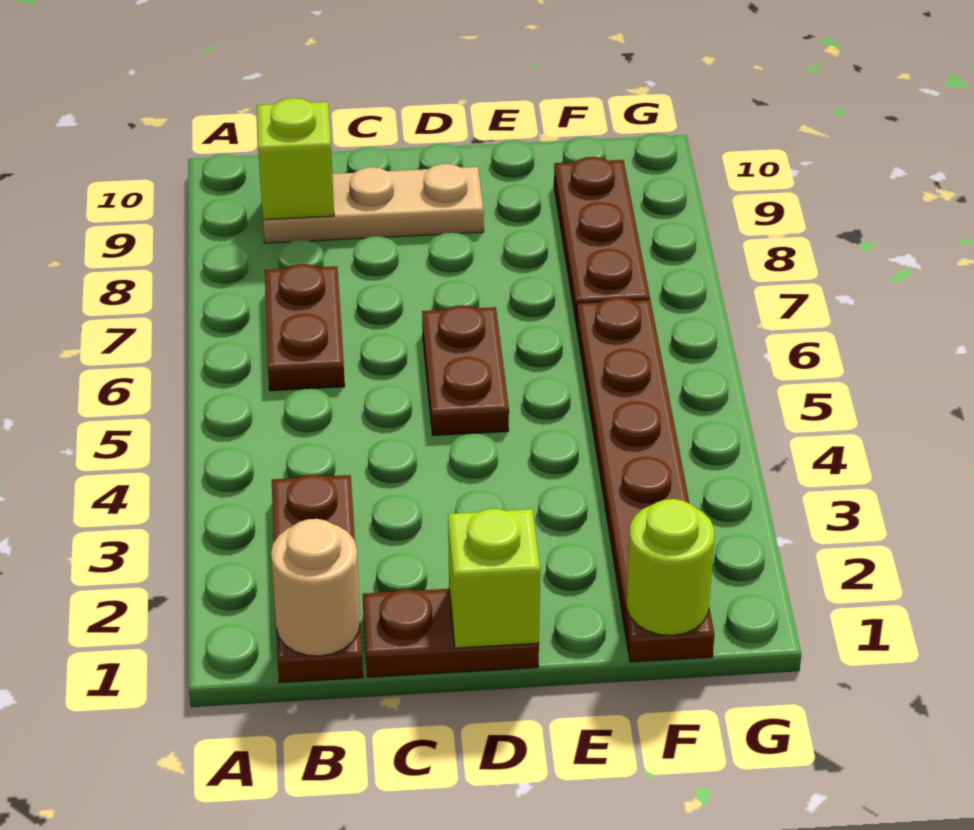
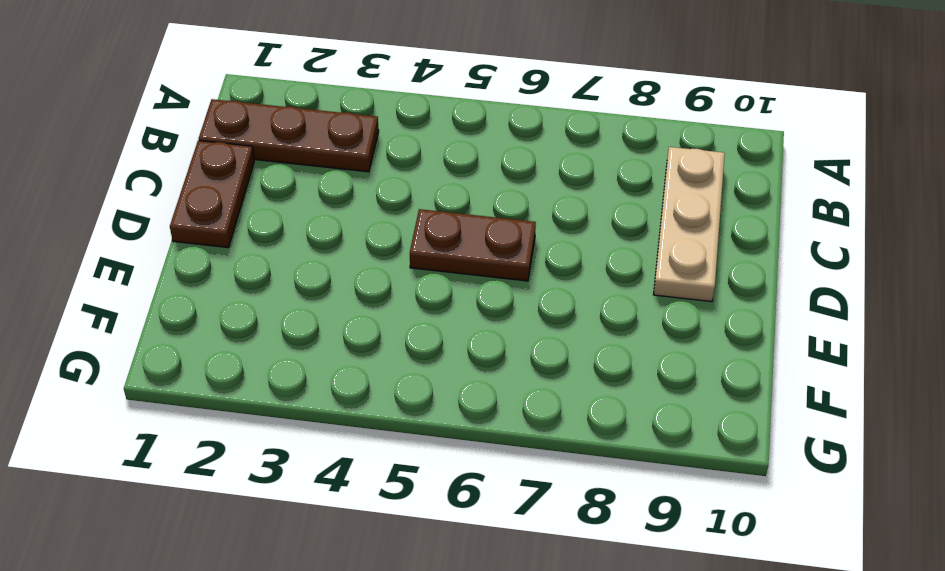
none -> brown 1x2 plate [265,264,345,391]
none -> brown 1x6 plate [576,297,714,662]

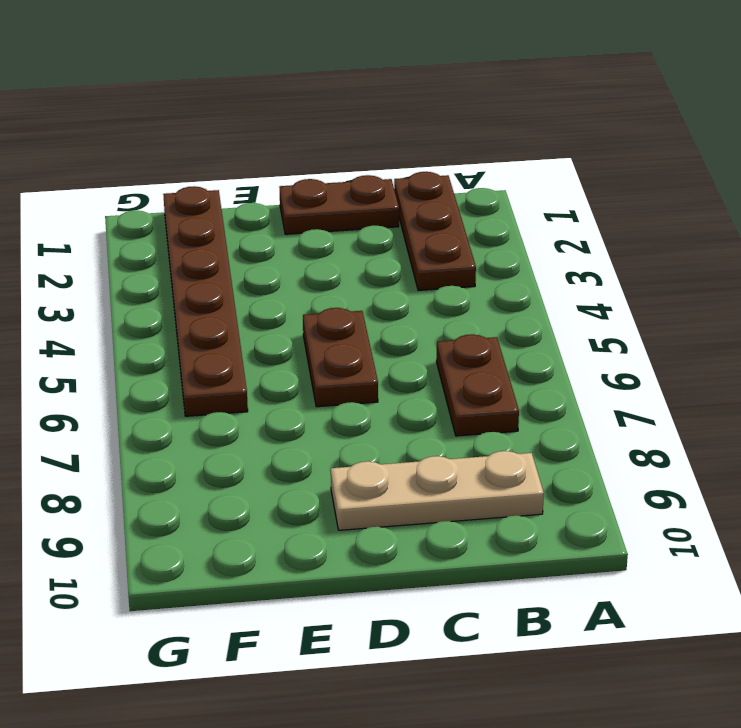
none -> brown 1x3 plate [554,157,650,321]
none -> tan 1x1 round brick [271,519,360,656]

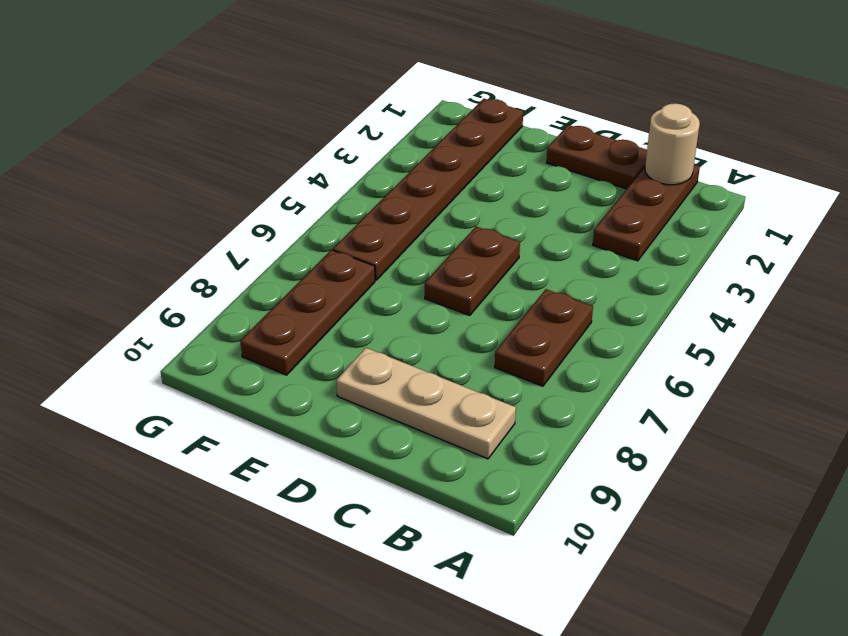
none -> lime 1x1 brick [257,98,334,220]
none -> lime 1x1 brick [448,509,540,648]

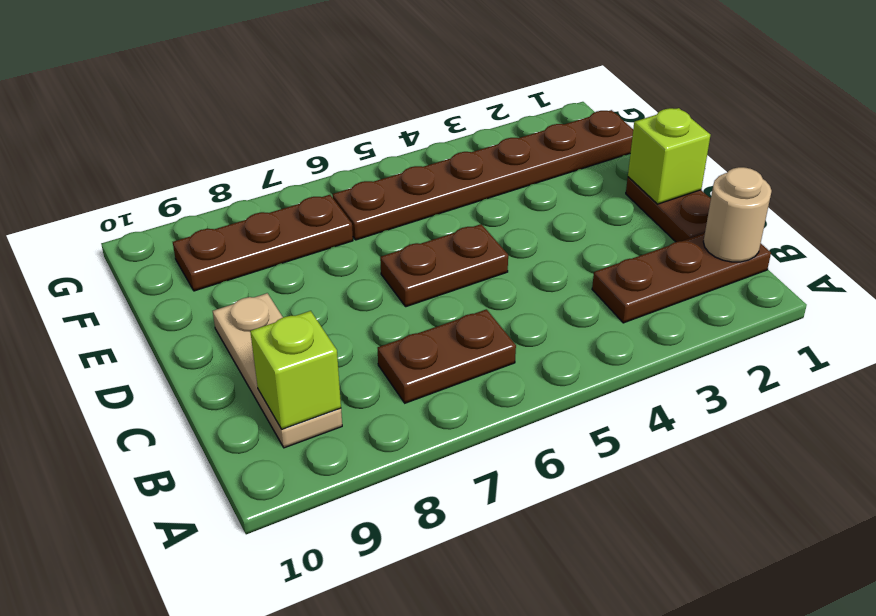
none -> lime 1x1 round brick [626,499,714,635]

